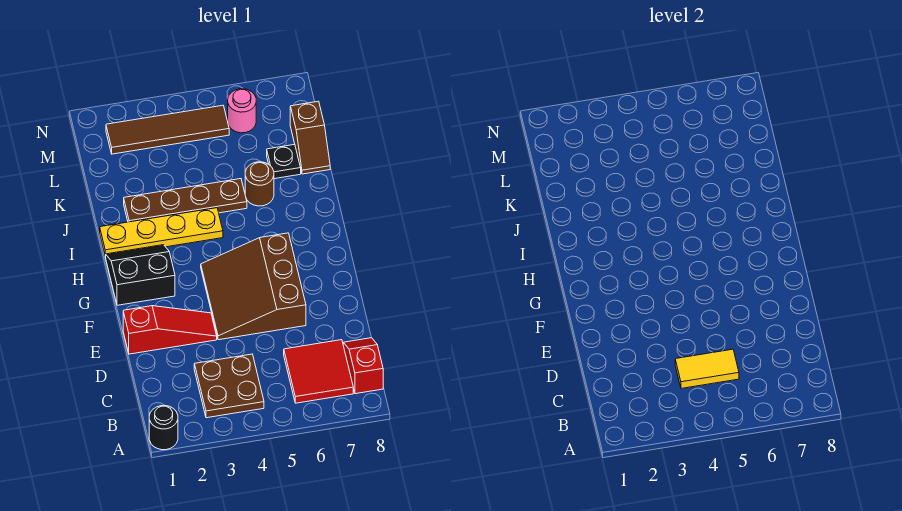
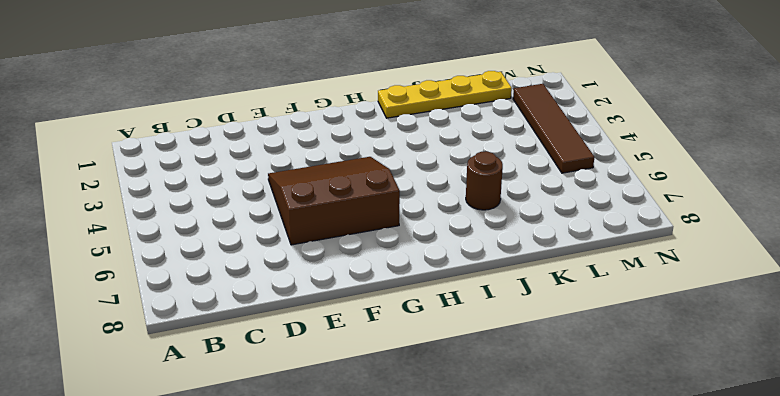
yellow 1x4 plate [378,71,512,118] -> yellow 1x4 plate turned to [100,208,223,256]
none -> black 1x1 round brick [149,406,178,450]
none -> brown 2x2 plate [194,354,264,418]
none -> red 2x2 tile [284,340,353,403]

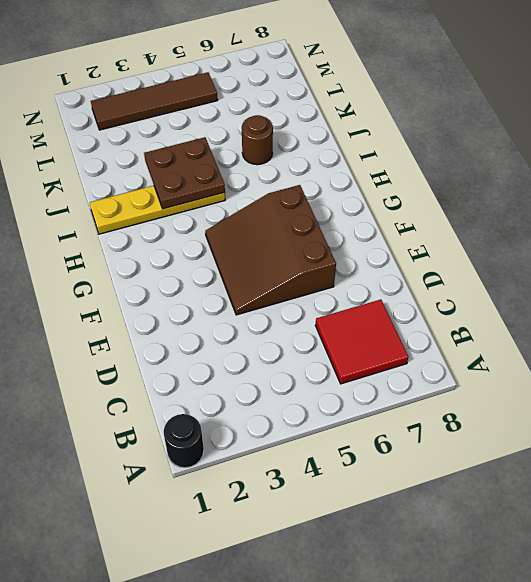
brown 2x2 plate [144,137,225,209] -> brown 2x2 plate moved to [194,354,264,418]
none -> red 1x2 slope [343,338,383,394]
none -> red 1x3 slope [123,306,217,354]
none -> black 2x2 slope [105,245,175,305]

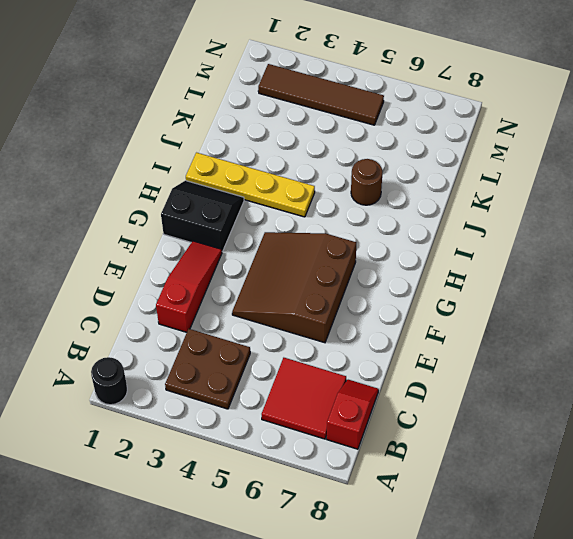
red 1x3 slope [156,241,222,332] -> red 1x3 slope turned to [123,306,217,354]
none -> brown 1x4 plate [124,179,247,222]
none -> black 1x1 plate [267,145,301,179]
none -> brown 1x2 slope [290,101,330,174]

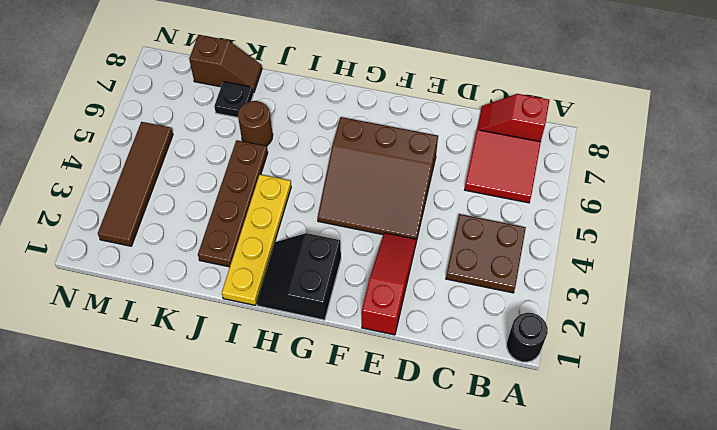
none -> pink 1x1 round brick [228,89,256,133]
none -> yellow 1x2 tile [675,349,739,389]

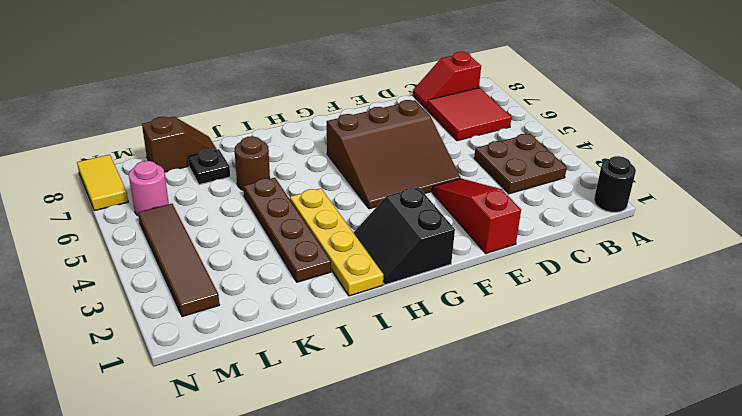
yellow 1x2 tile [77,155,128,211] -> yellow 1x2 tile moved to [675,349,739,389]

